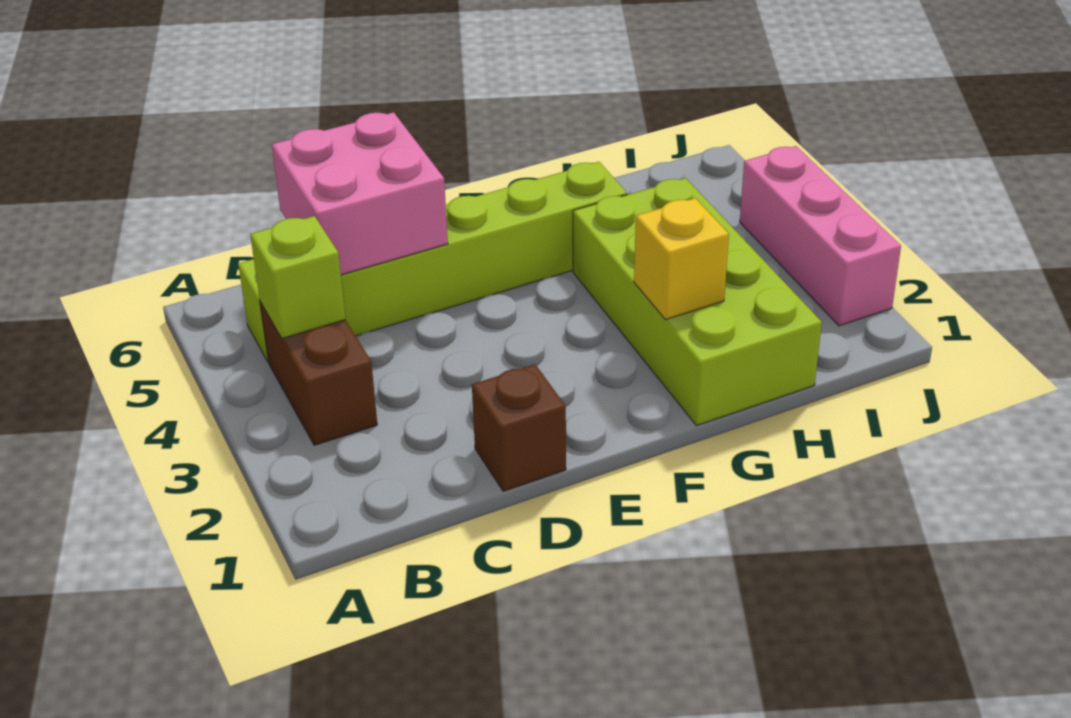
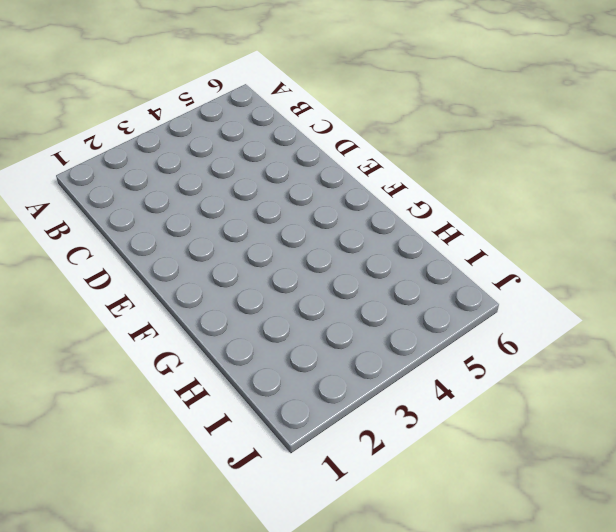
none -> brown 1x2 brick [260,302,377,445]
none -> lime 1x6 brick [238,162,627,362]

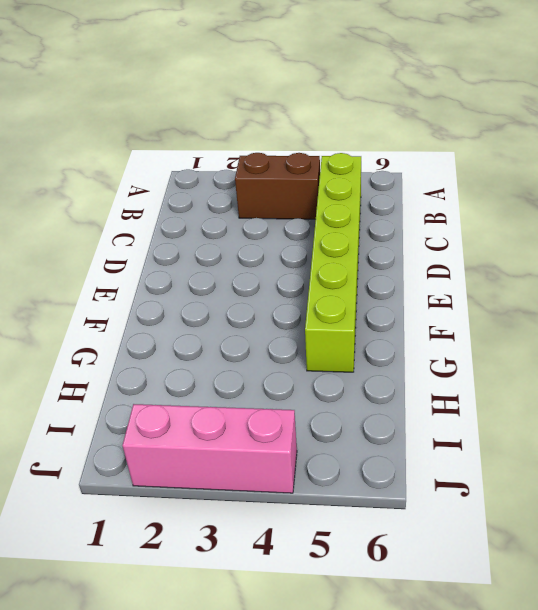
none -> brown 1x1 brick [472,364,566,491]
none -> lime 2x4 brick [573,178,822,426]

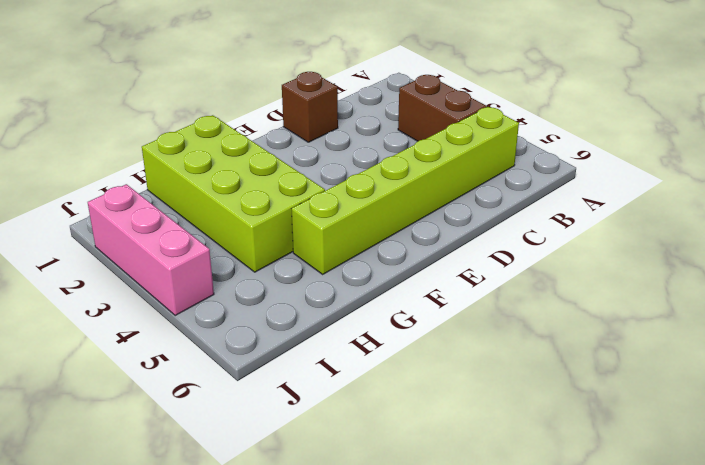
none -> lime 1x1 brick [250,216,346,338]
none -> pink 2x2 brick [272,112,448,275]

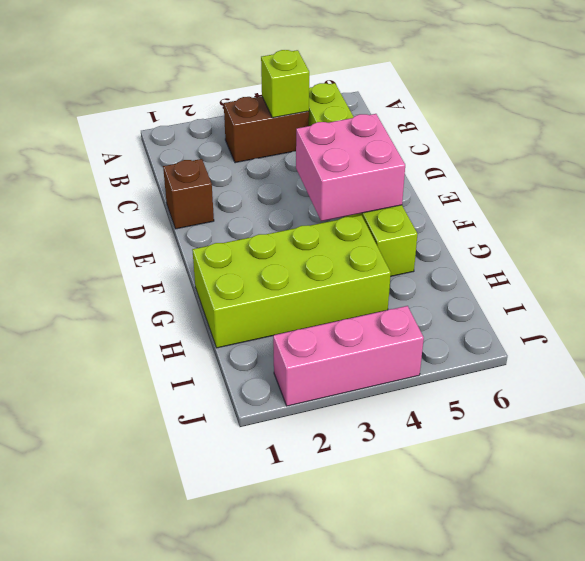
pink 2x2 brick [296,114,405,221] -> pink 2x2 brick moved to [272,112,448,275]
none -> yellow 1x1 brick [634,198,729,320]

